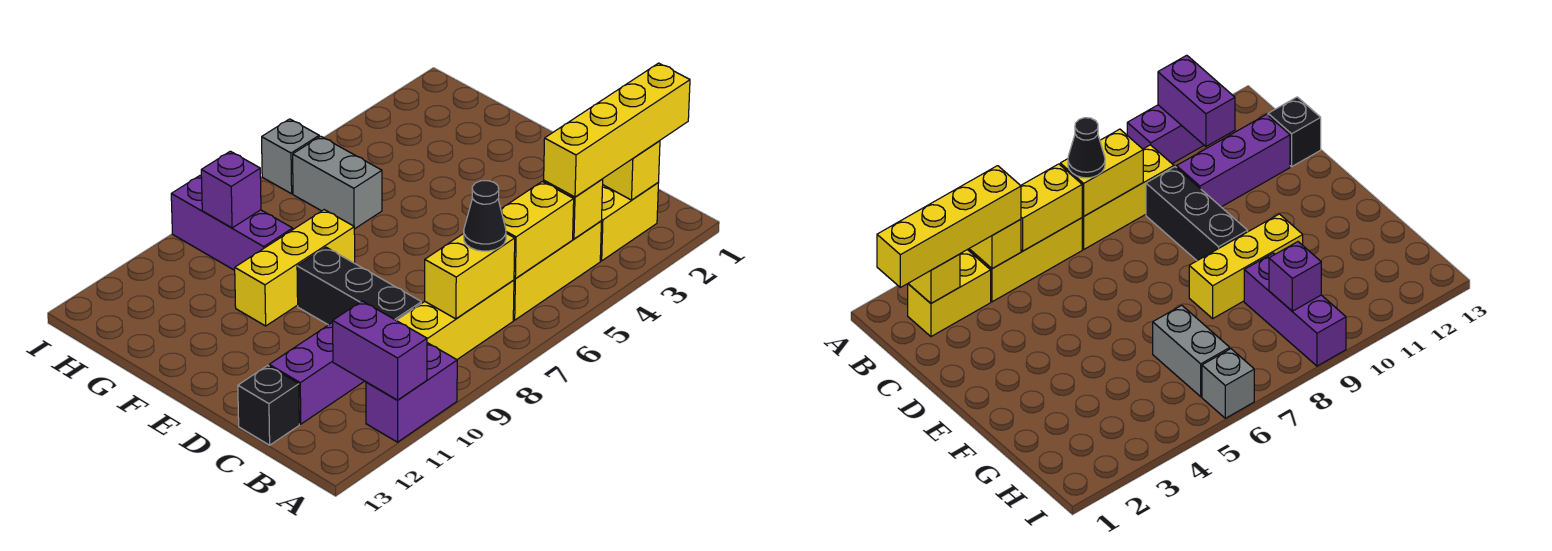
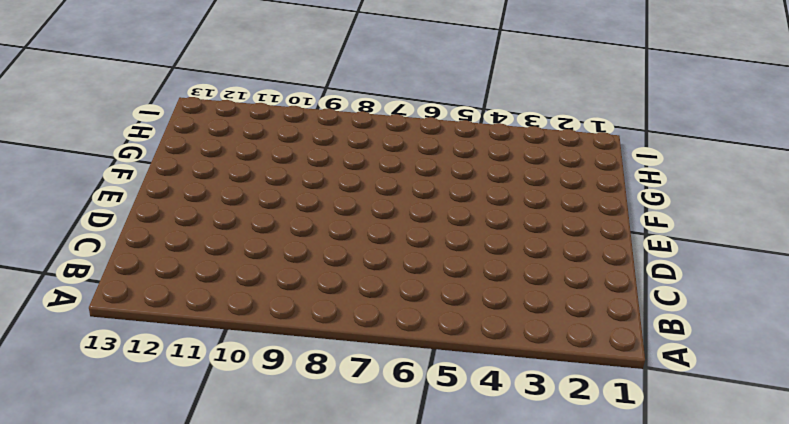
none -> purple 1x2 brick [366,343,457,442]
none -> yellow 1x2 brick [600,183,658,261]
none -> yellow 1x3 brick [513,221,601,320]

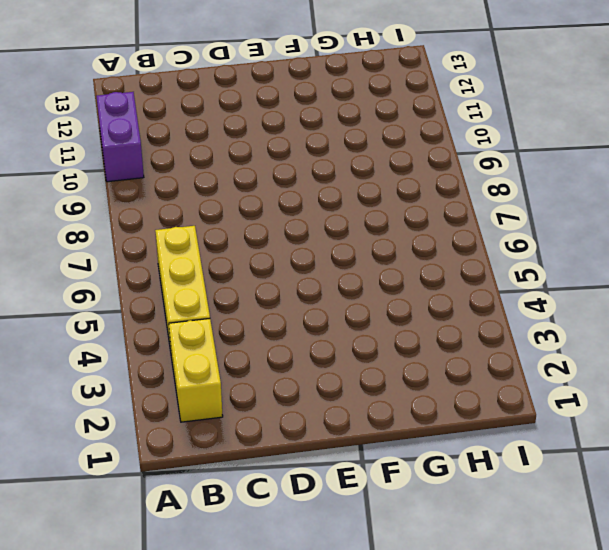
none -> yellow 1x3 brick [396,280,514,359]
none -> black 1x3 brick [297,247,421,325]
none -> purple 1x3 brick [269,322,364,424]

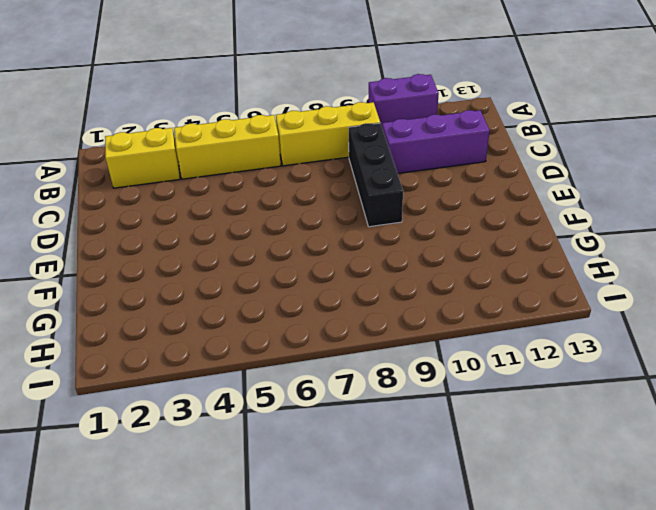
none -> black 1x1 brick [238,366,299,445]
none -> yellow 1x3 brick [235,210,355,326]
none -> grey 1x2 brick [293,136,382,229]

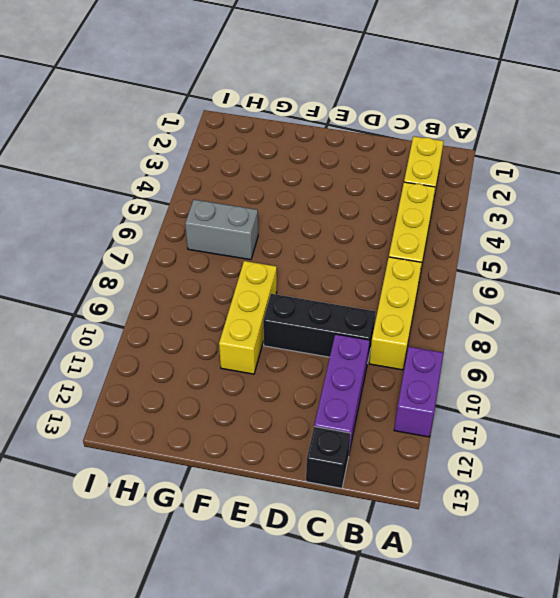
none -> purple 1x3 brick [171,175,293,270]
none -> grey 1x1 brick [262,119,319,194]
none -> purple 1x2 brick [333,301,427,400]

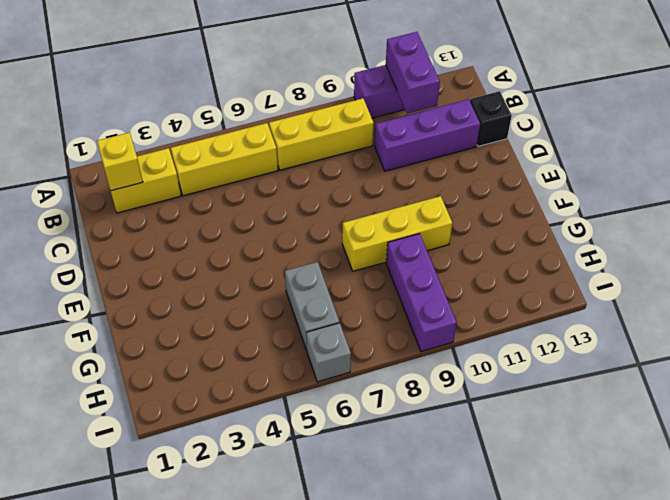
none -> black 1x3 brick [297,247,421,325]
none -> yellow 1x1 brick [544,179,603,239]
none -> yellow 1x2 brick [501,181,574,278]

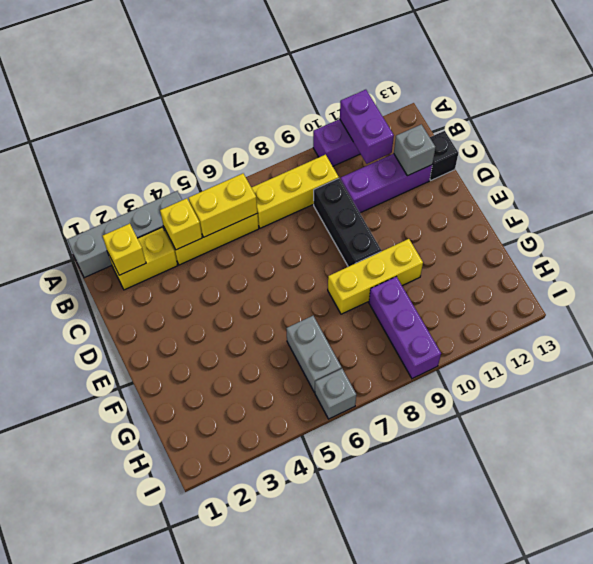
grey 1x4 brick [67,191,182,278] -> none
grey 1x1 brick [394,124,435,176] -> none
none -> yellow 1x2 brick [425,233,515,319]
none -> purple 1x1 brick [201,151,261,228]
none -> yellow 1x4 brick [544,63,690,197]

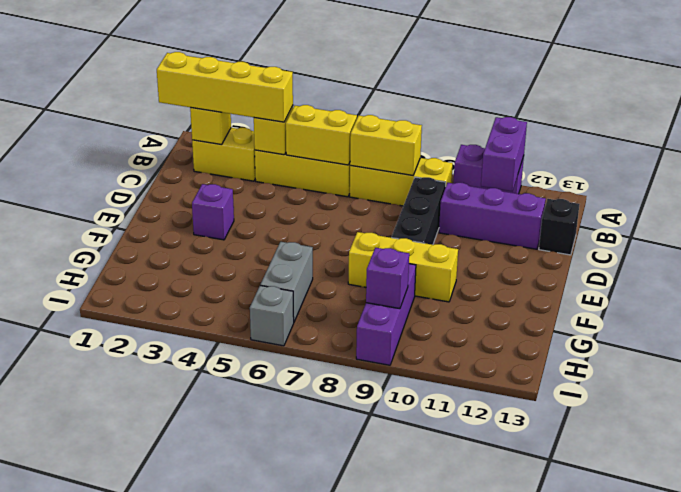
purple 1x1 brick [192,184,234,240] -> none
none -> black 1x1 cone [464,181,506,251]

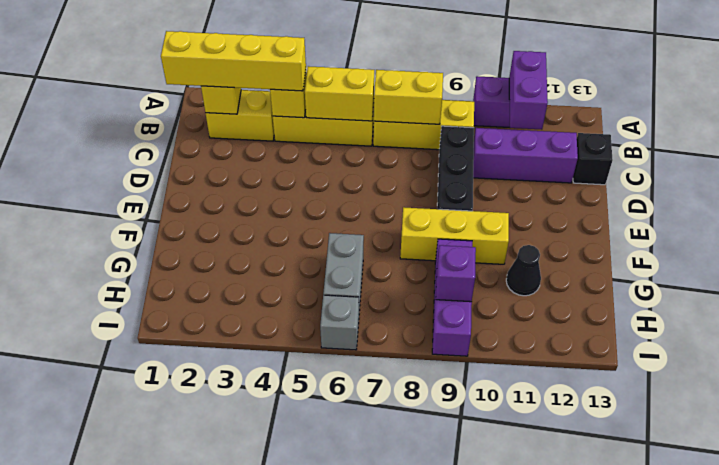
black 1x1 cone [506,245,541,296] -> black 1x1 cone moved to [464,181,506,251]

